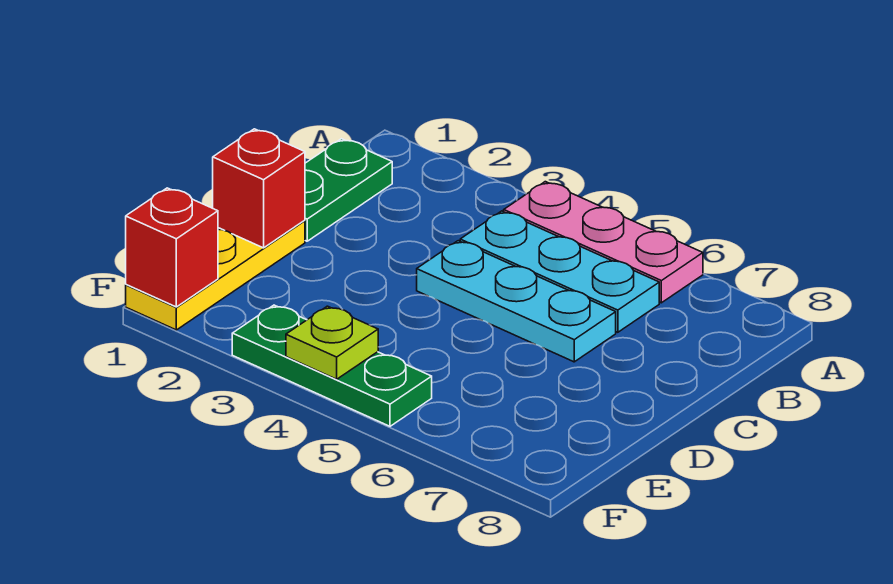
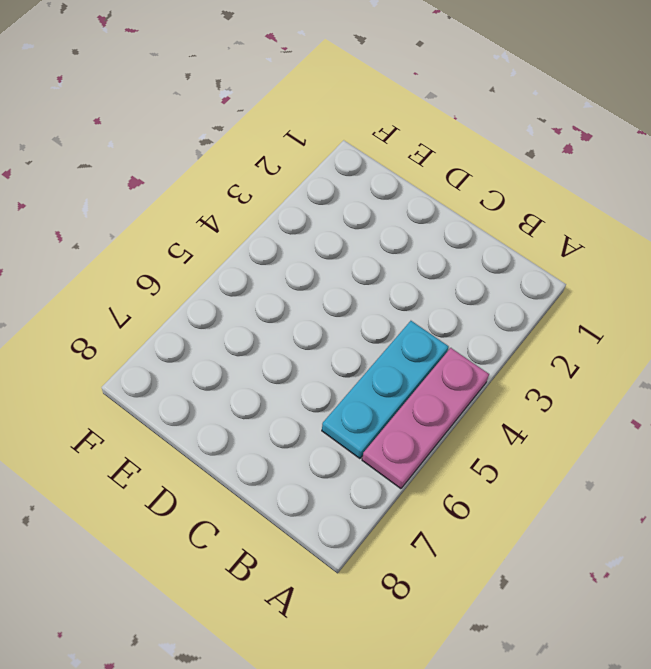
none -> green 1x2 plate [305,139,392,241]
none -> cyan 1x3 plate [417,241,616,362]

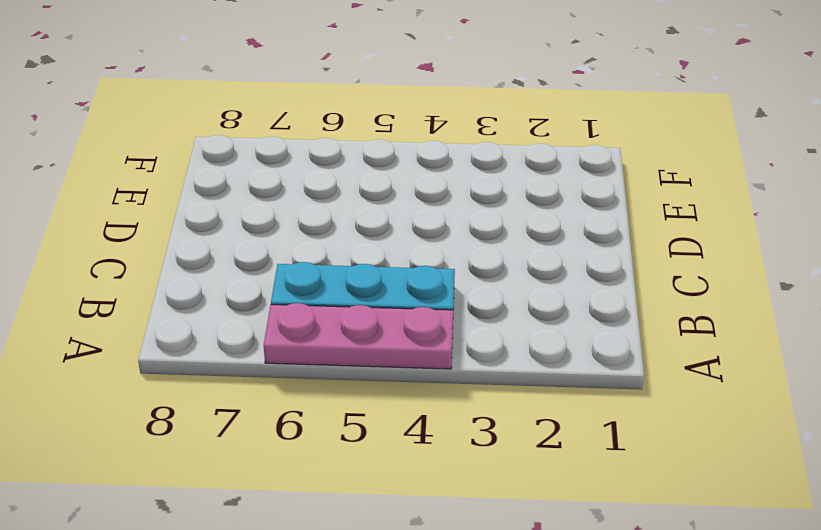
none -> green 1x2 plate [305,139,392,241]
none -> cyan 1x3 plate [417,241,616,362]

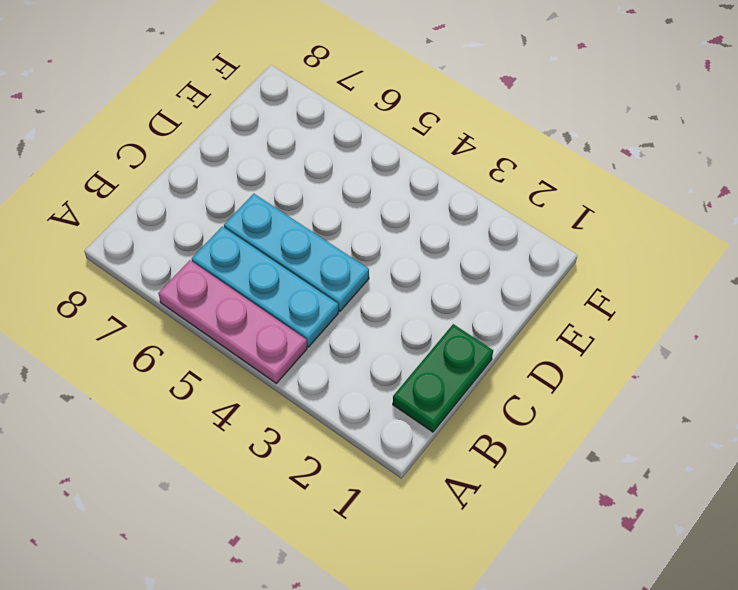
none -> yellow 1x3 plate [126,220,305,330]
none -> green 1x3 plate [232,305,432,426]

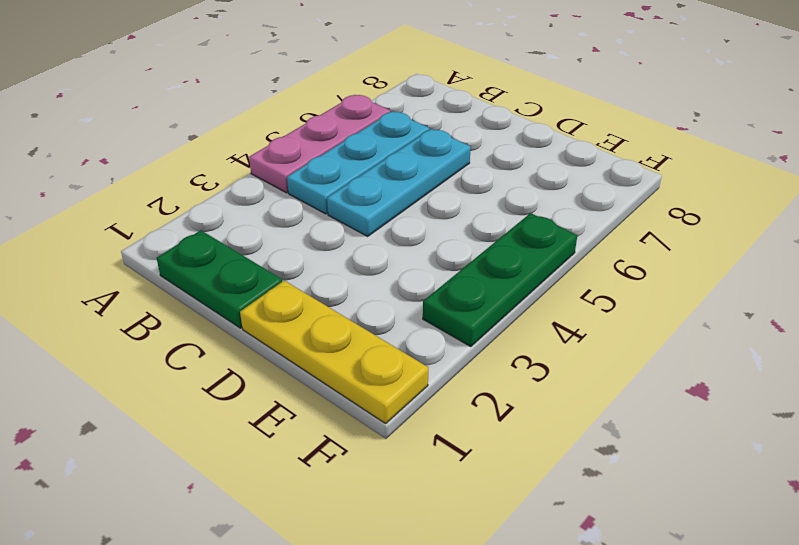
none -> red 1x1 brick [213,129,305,248]
none -> red 1x1 brick [126,188,218,307]

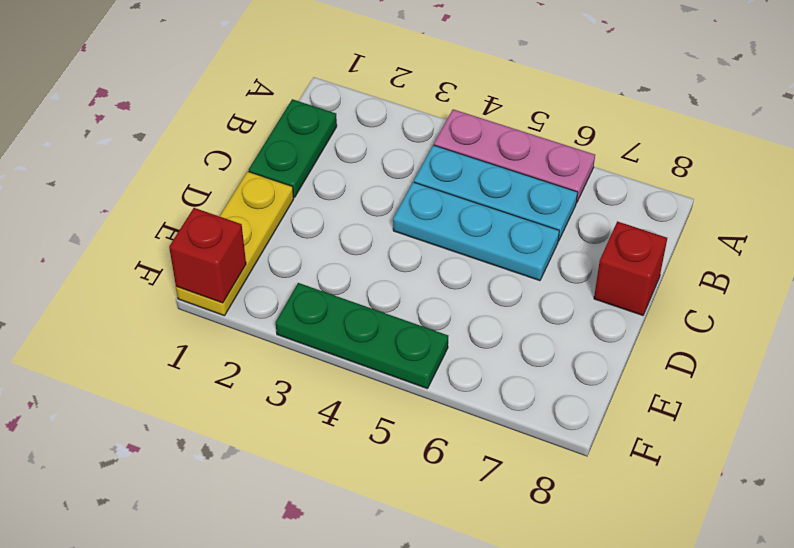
red 1x1 brick [594,221,667,315] -> red 1x1 brick moved to [213,129,305,248]
none -> lime 1x1 plate [286,306,378,379]

